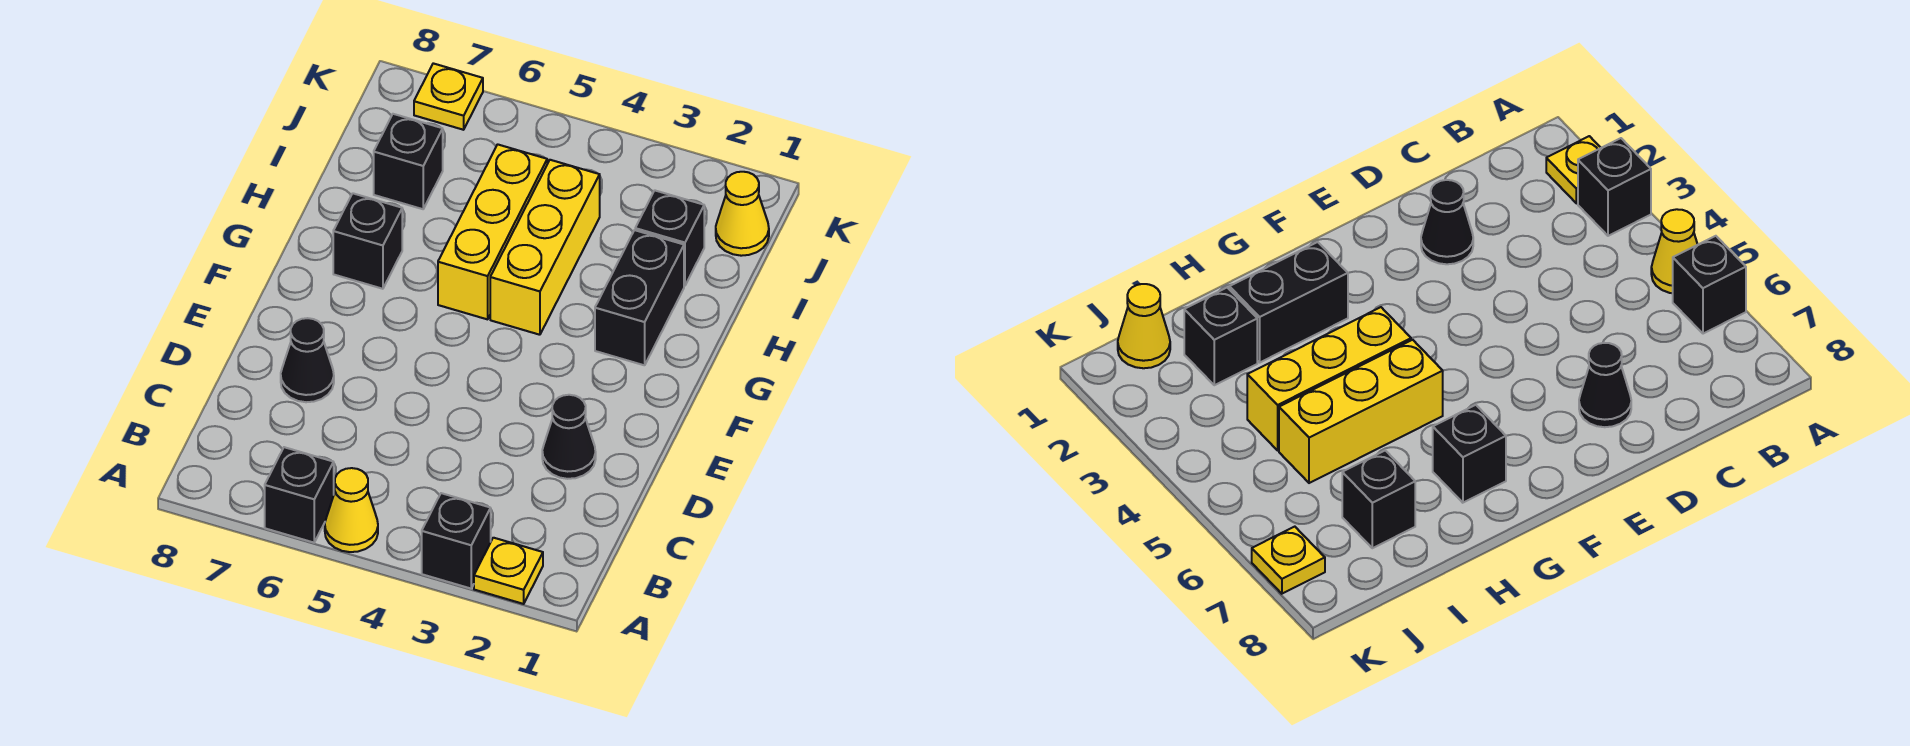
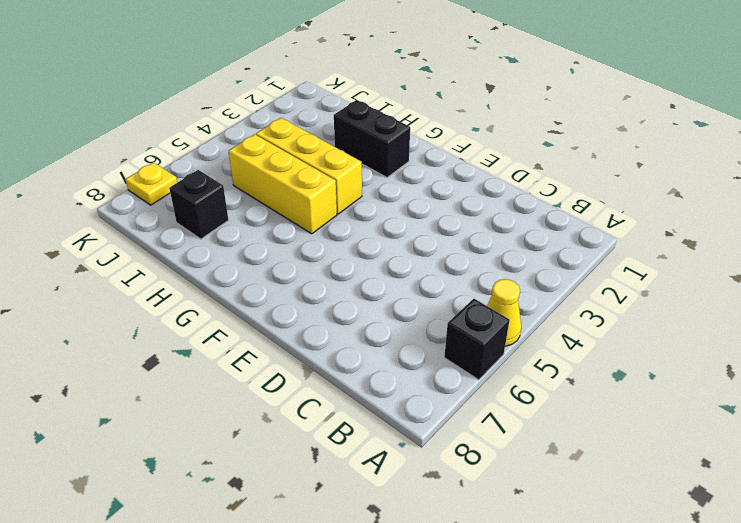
none -> yellow 1x1 plate [474,538,543,604]
none -> black 1x1 brick [422,493,491,588]
none -> black 1x1 cone [542,395,596,479]

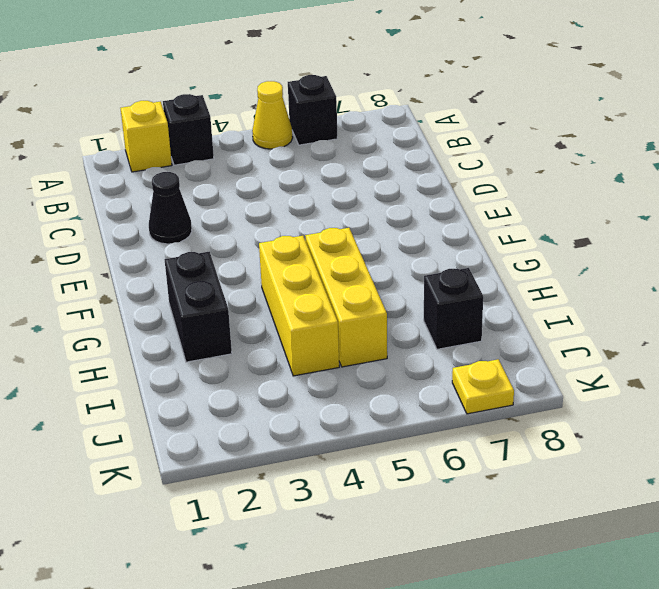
yellow 1x1 brick [121,101,172,172] -> yellow 1x1 plate [474,538,543,604]
none -> black 1x1 cone [281,318,334,402]
none -> black 1x1 brick [333,193,402,289]
none -> black 1x1 brick [635,190,704,286]

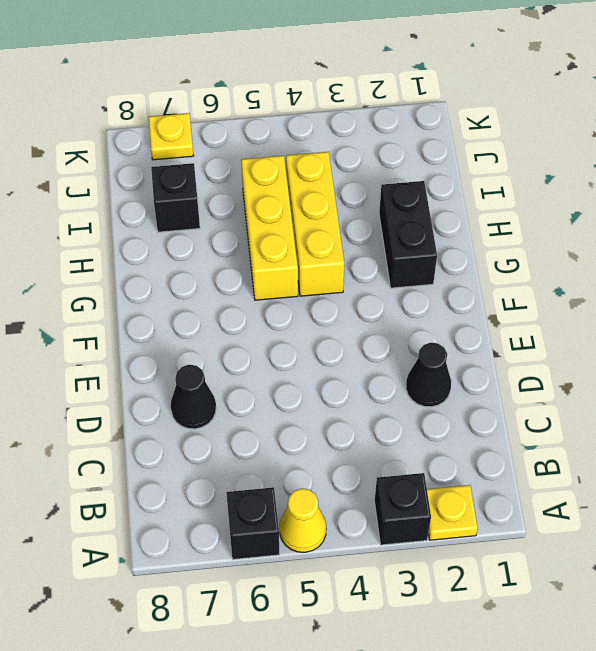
none -> black 1x1 brick [333,193,402,289]
none -> black 1x1 brick [635,190,704,286]
none -> yellow 1x1 cone [716,172,769,256]

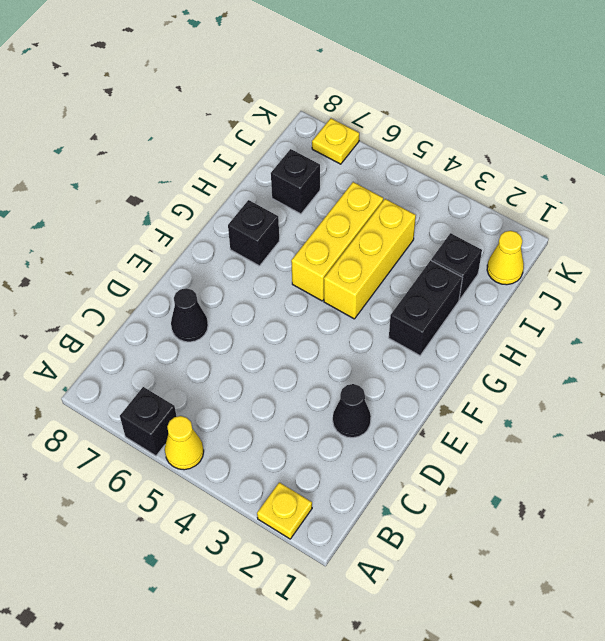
none -> black 1x1 brick [422,493,491,588]

